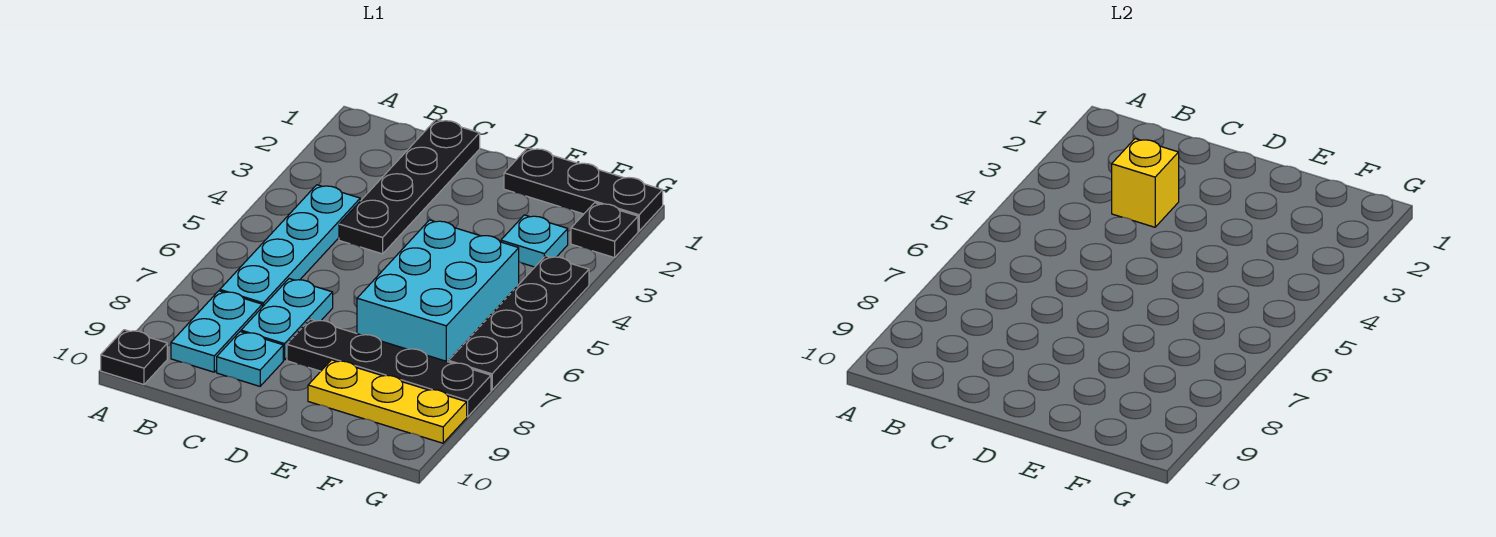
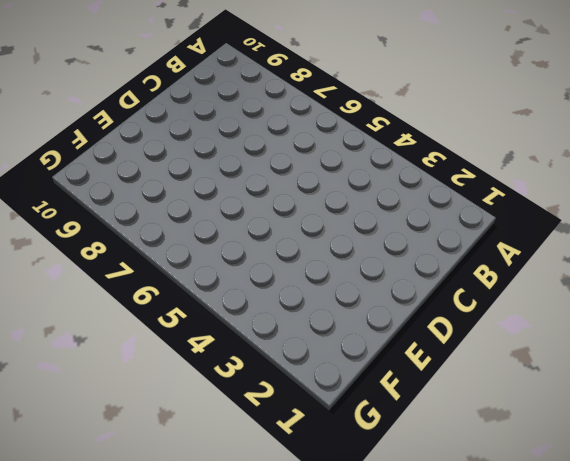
none -> black 1x1 plate [101,330,167,385]
none -> cyan 1x4 plate [220,185,360,307]
none -> cyan 1x2 plate [171,291,262,372]

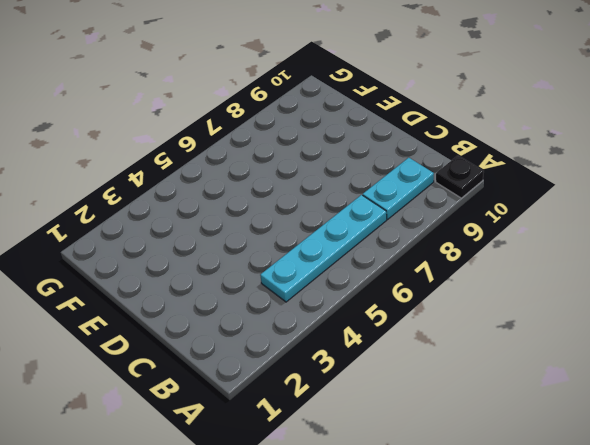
none -> black 1x4 plate [339,119,480,254]
none -> cyan 1x2 plate [241,279,333,360]
none -> cyan 1x1 plate [217,332,283,386]

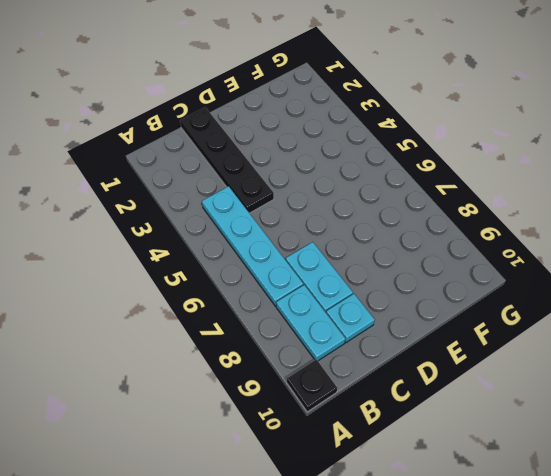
none -> black 1x4 plate [287,319,491,417]
none -> black 1x3 plate [504,148,663,231]
none -> cyan 2x3 brick [357,220,519,362]

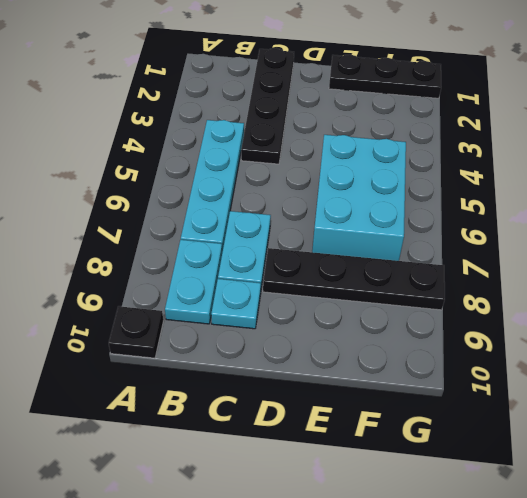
none -> yellow 1x3 plate [308,360,467,443]
none -> cyan 1x1 plate [501,215,568,267]
none -> black 1x1 plate [571,203,638,258]

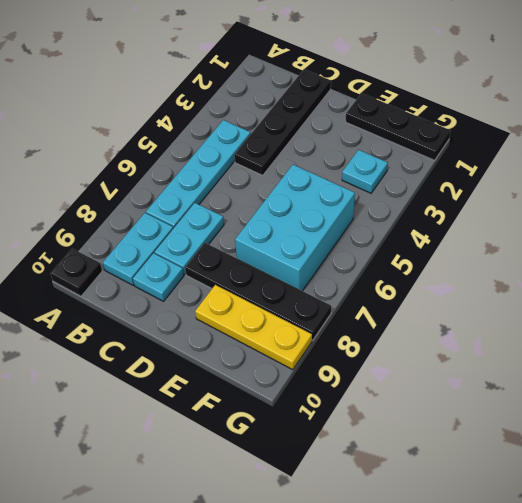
none -> black 1x1 plate [571,203,638,258]
none -> black 1x4 plate [449,256,589,390]
none -> yellow 1x1 brick [1112,139,1179,227]

